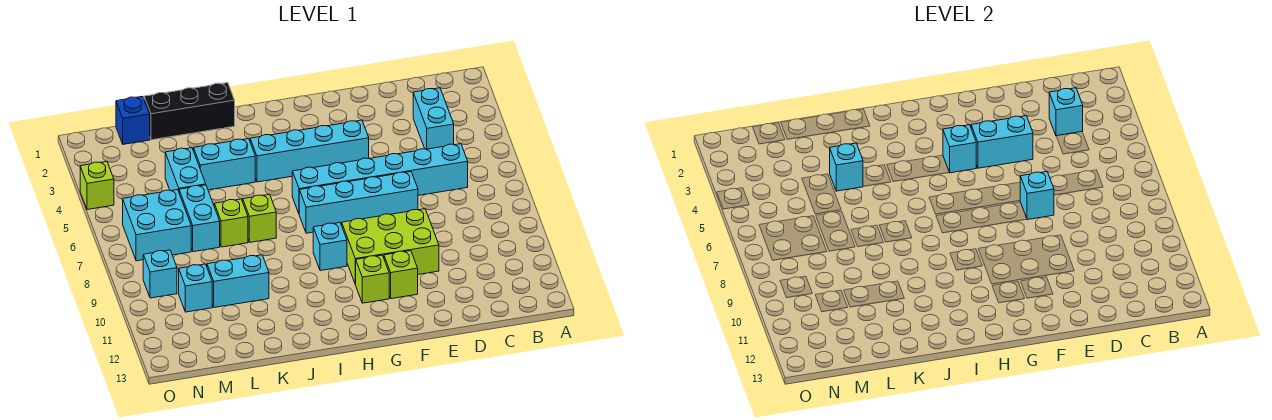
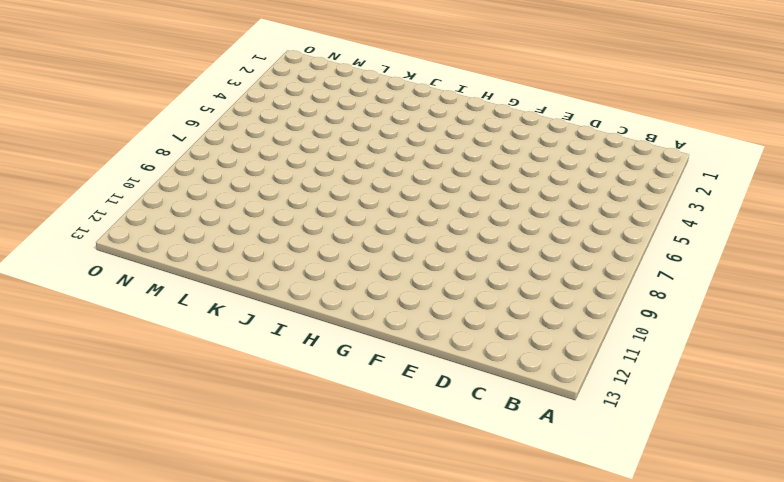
none -> cyan 1x2 brick [413,88,454,149]
none -> cyan 1x6 brick [292,144,468,213]
none -> cyan 1x4 brick [299,172,418,233]

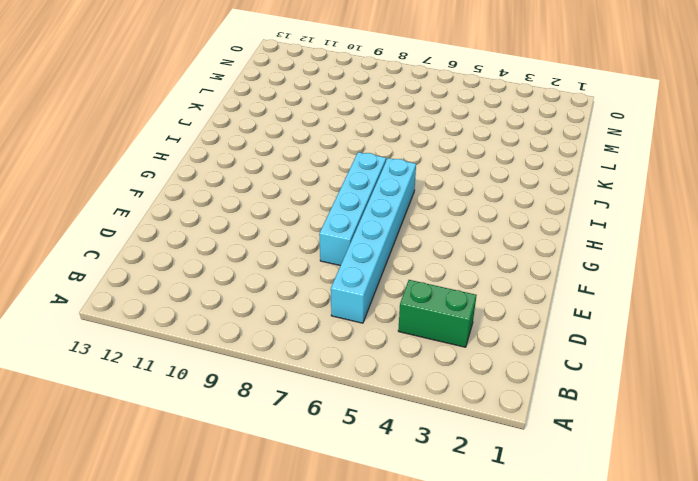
green 1x2 brick [398,280,477,347] -> cyan 1x2 brick [413,88,454,149]
none -> lime 2x3 brick [342,209,439,284]
none -> cyan 1x4 brick [250,120,369,182]
none -> lime 1x1 brick [384,251,418,299]

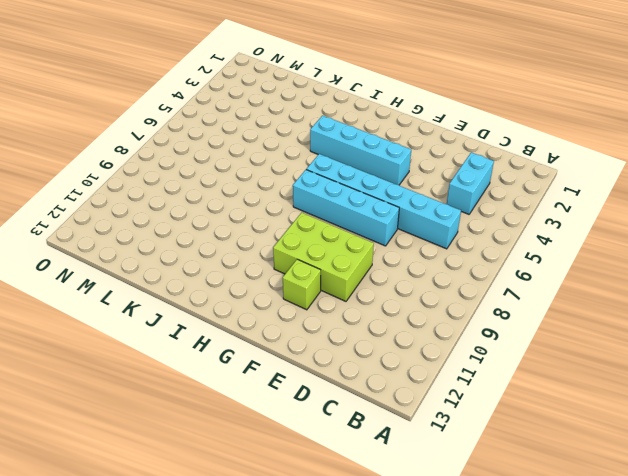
none -> lime 1x1 brick [355,255,389,303]
none -> cyan 1x1 brick [313,223,347,271]
none -> black 1x3 brick [144,83,235,140]

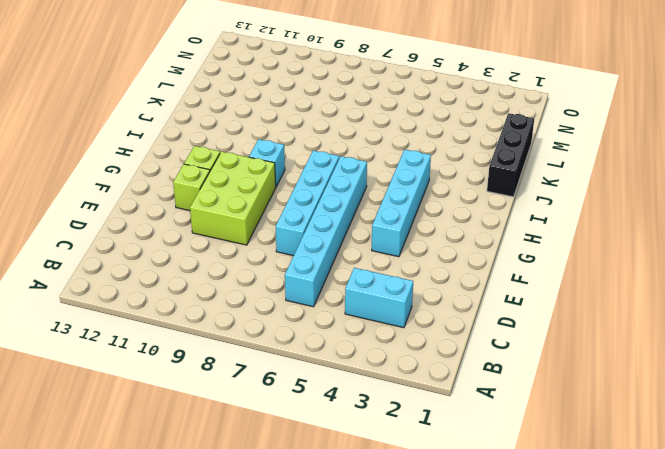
none -> cyan 1x2 brick [194,138,255,190]
none -> lime 1x1 brick [243,194,276,242]
none -> lime 1x1 brick [214,199,248,247]

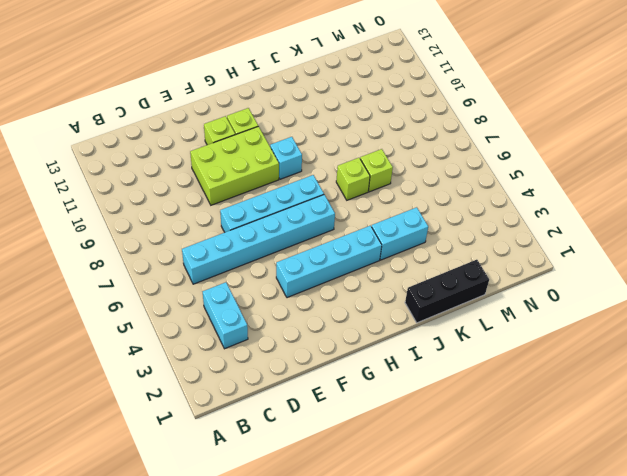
none -> cyan 1x2 brick [207,255,269,308]
none -> cyan 1x2 brick [165,148,206,191]
none -> cyan 1x2 brick [179,185,220,252]

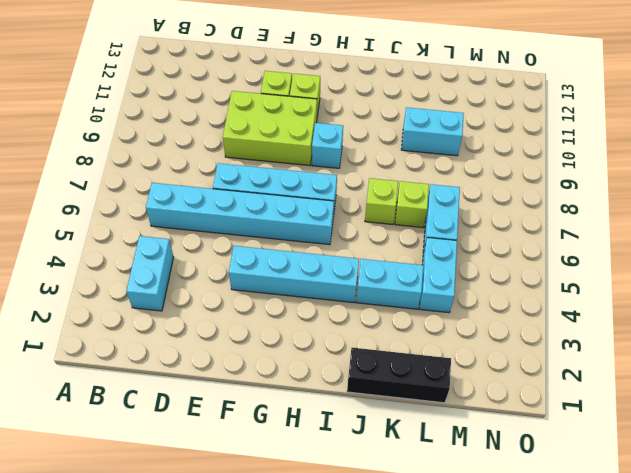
none -> blue 1x1 brick [116,96,150,144]
none -> cyan 2x2 brick [123,190,191,261]
none -> cyan 1x1 brick [179,264,212,312]

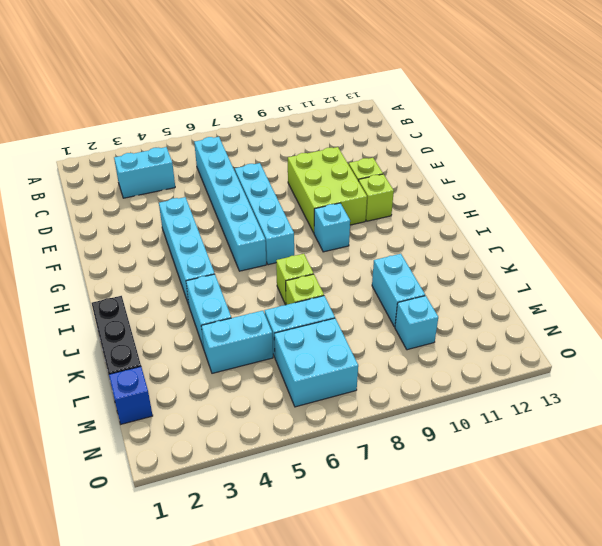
none -> cyan 1x1 brick [143,250,177,298]
none -> lime 1x1 brick [80,161,114,210]
none -> cyan 1x1 brick [1049,88,1083,136]

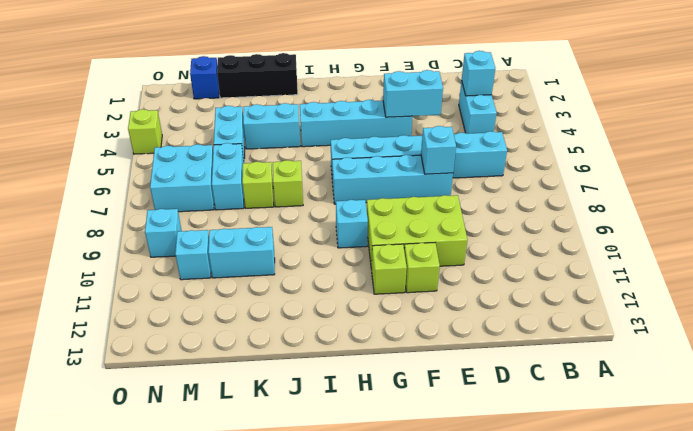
none -> cyan 1x1 brick [943,125,976,173]
none -> cyan 1x1 brick [830,143,863,191]

